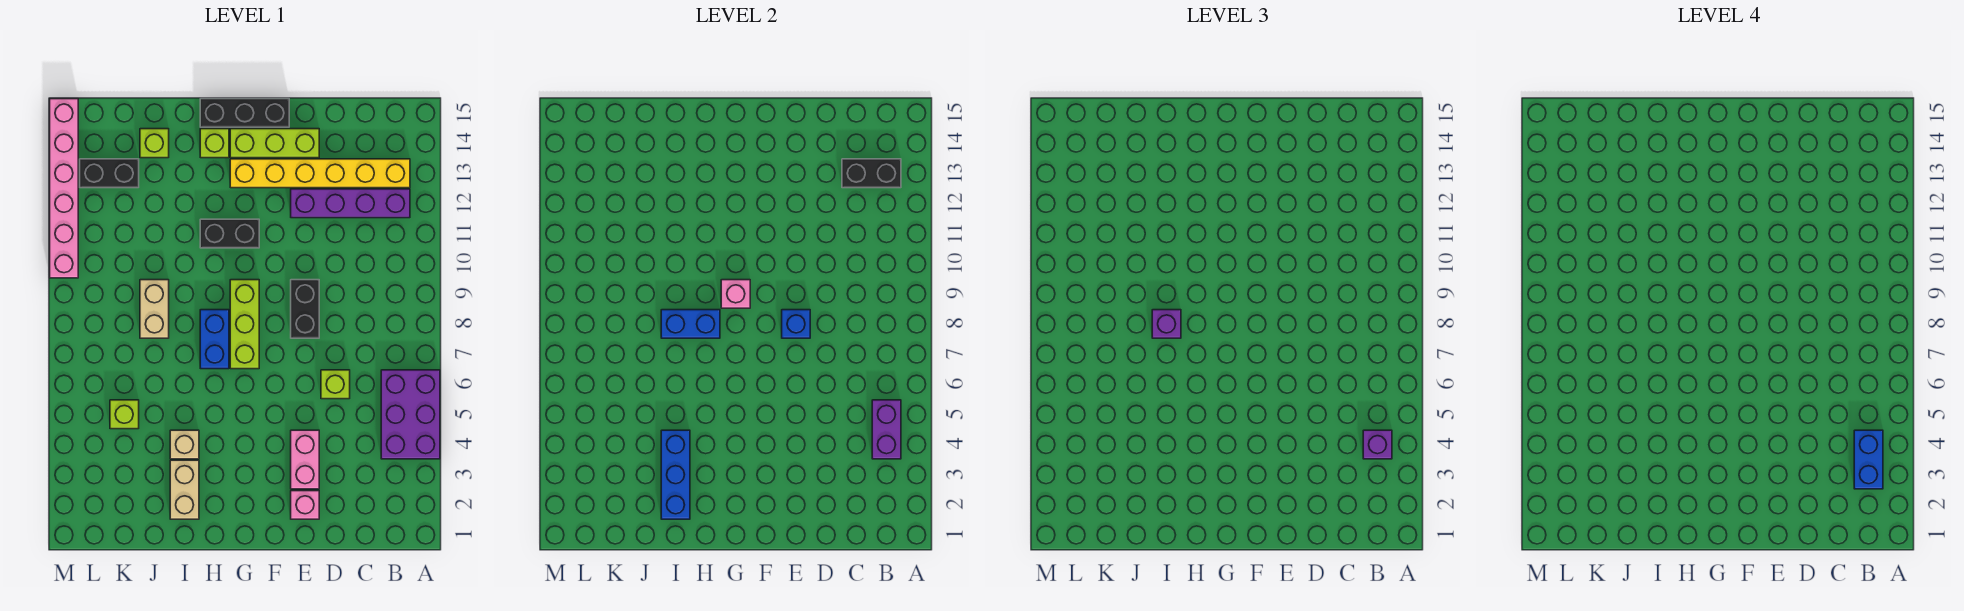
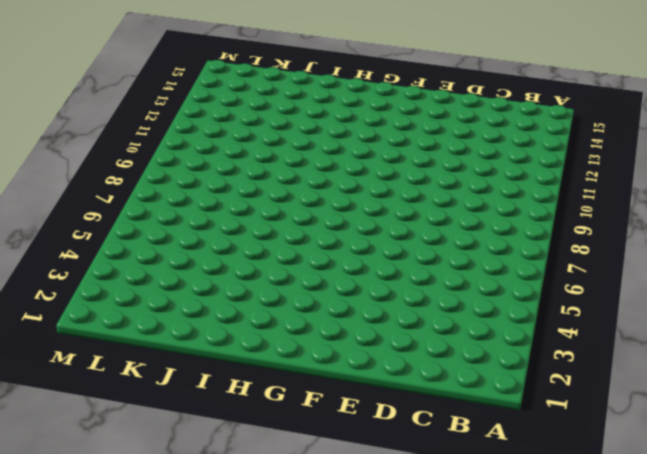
none -> purple 2x3 brick [381,370,440,459]
none -> purple 1x4 brick [291,189,410,218]
none -> yellow 1x6 brick [230,159,410,188]

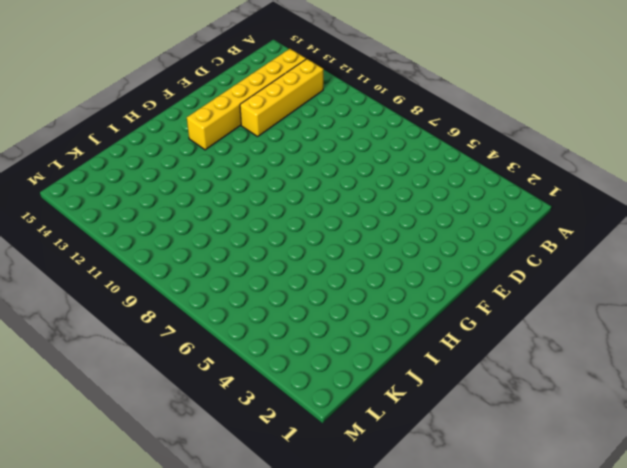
yellow 1x4 brick [240,59,323,137] -> purple 1x4 brick [291,189,410,218]
none -> purple 2x3 brick [381,370,440,459]
none -> lime 1x1 brick [321,370,350,399]
none -> pink 1x1 brick [291,491,319,519]

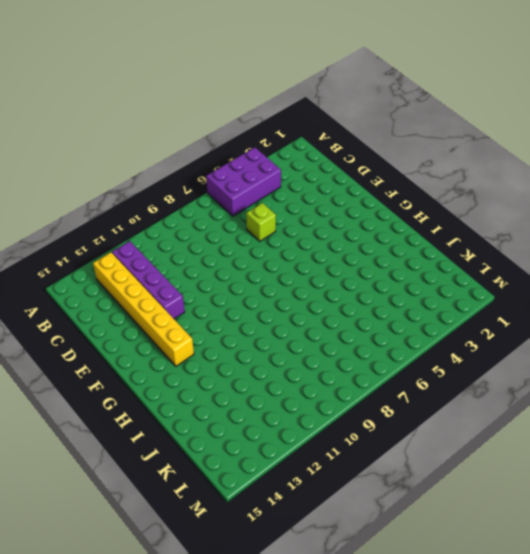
none -> pink 1x1 brick [291,491,319,519]
none -> pink 1x2 brick [291,430,319,489]
none -> black 1x2 brick [291,280,319,338]

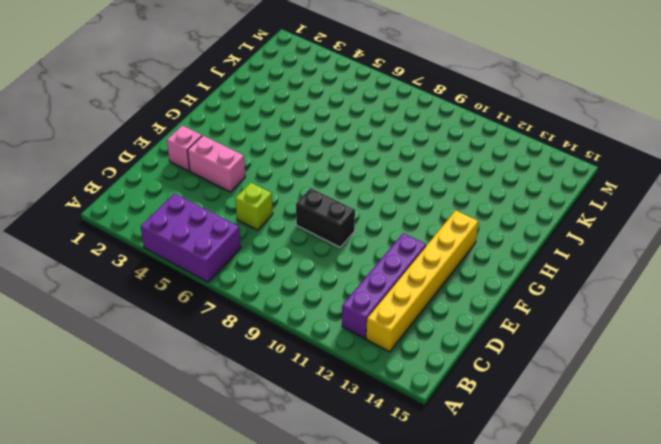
none -> lime 1x3 brick [230,129,319,158]
none -> black 1x3 brick [200,99,289,127]
none -> lime 1x3 brick [230,280,259,369]

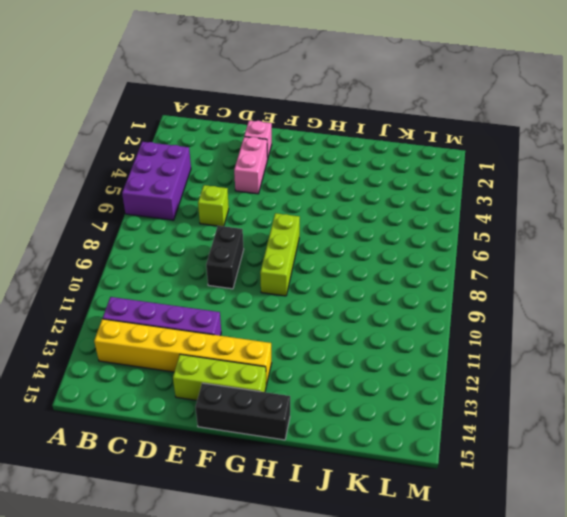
none -> black 1x2 brick [200,219,259,248]
none -> blue 1x2 brick [200,310,229,369]
none -> lime 1x1 brick [200,129,229,158]

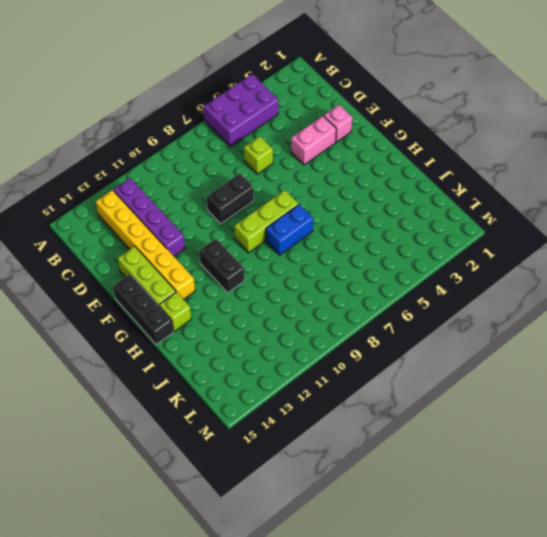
none -> tan 1x2 brick [170,460,199,519]
none -> tan 1x1 brick [170,430,199,459]
none -> tan 1x2 brick [140,280,169,338]

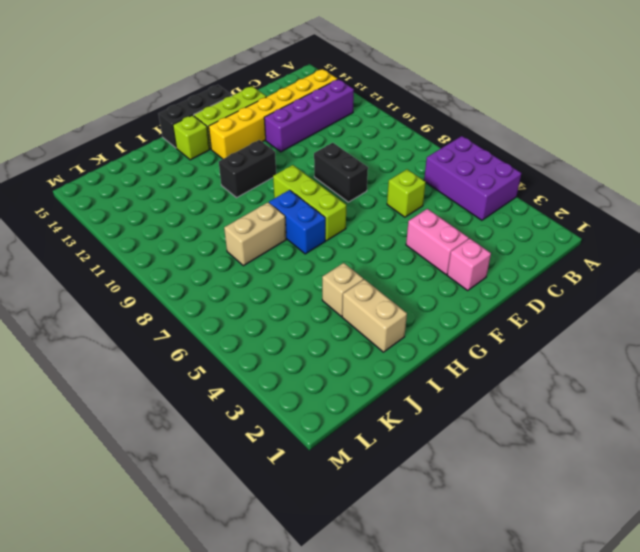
tan 1x2 brick [224,203,286,266] -> tan 1x2 brick turned to [140,280,169,338]
none -> lime 1x1 brick [140,129,169,158]
none -> lime 1x1 brick [110,400,139,429]
none -> black 1x2 brick [80,159,139,188]

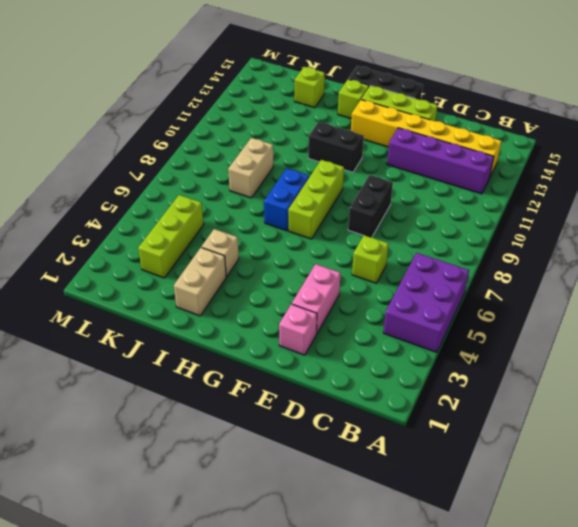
lime 1x3 brick [138,195,204,278] -> lime 1x1 brick [110,400,139,429]
none -> black 1x2 brick [80,159,139,188]
none -> pink 1x6 brick [50,99,78,278]
none -> purple 1x2 brick [872,400,901,459]

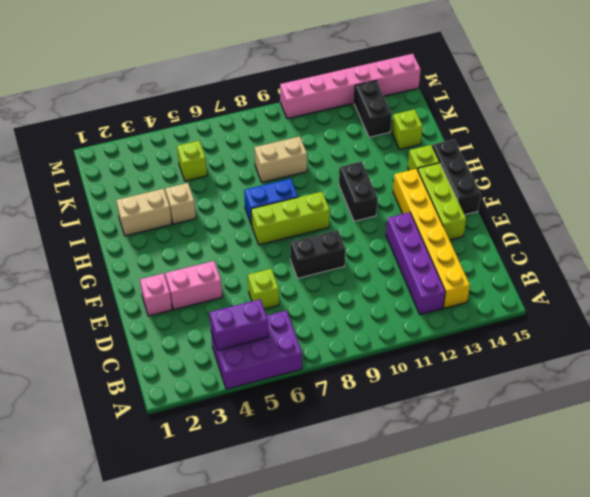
none -> black 1x2 brick [842,159,901,188]
none -> blue 1x1 brick [782,310,810,338]
none -> pink 1x1 brick [721,280,750,308]

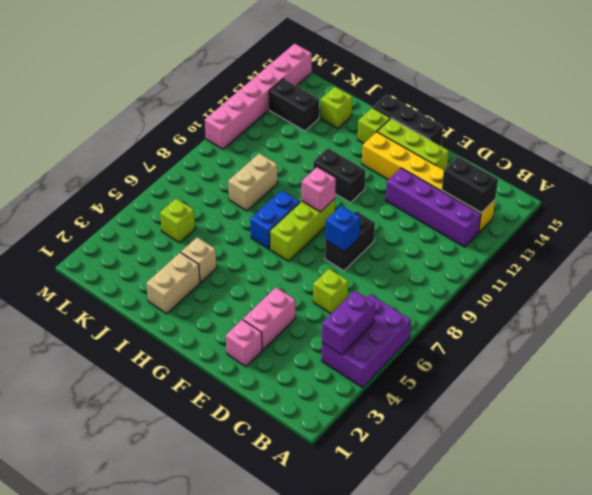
none -> blue 1x2 brick [661,310,720,338]
none -> blue 1x3 brick [661,430,690,519]
none -> purple 1x1 brick [1363,430,1392,459]

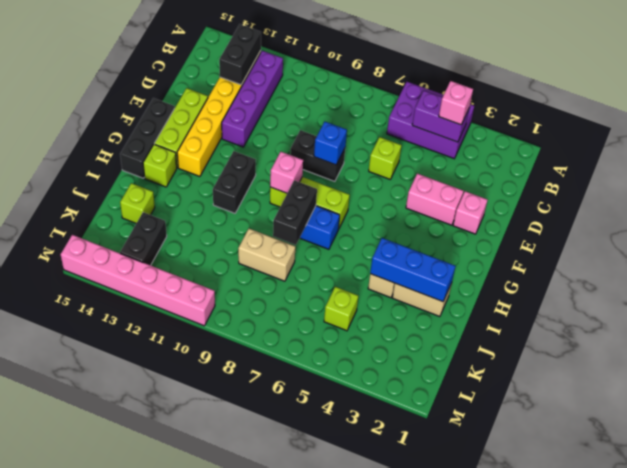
pink 1x1 brick [439,81,473,125] -> purple 1x1 brick [1363,430,1392,459]
black 1x2 brick [273,180,317,245] -> blue 1x2 brick [661,310,720,338]
none -> purple 1x1 brick [1152,310,1181,338]
none -> blue 1x2 brick [1854,430,1883,489]

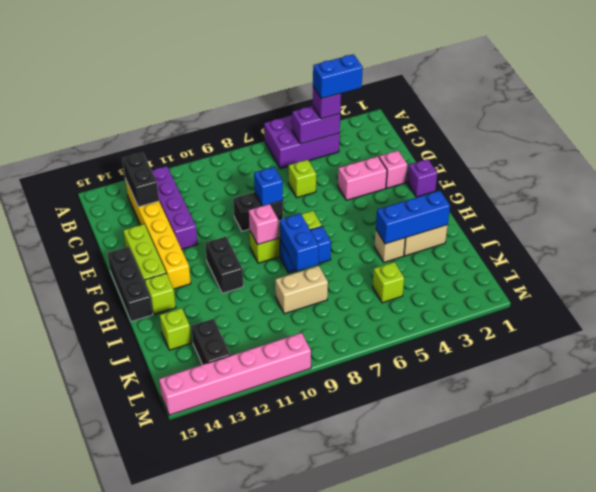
purple 1x1 brick [407,159,437,197] -> purple 1x1 brick moved to [1152,310,1181,338]

